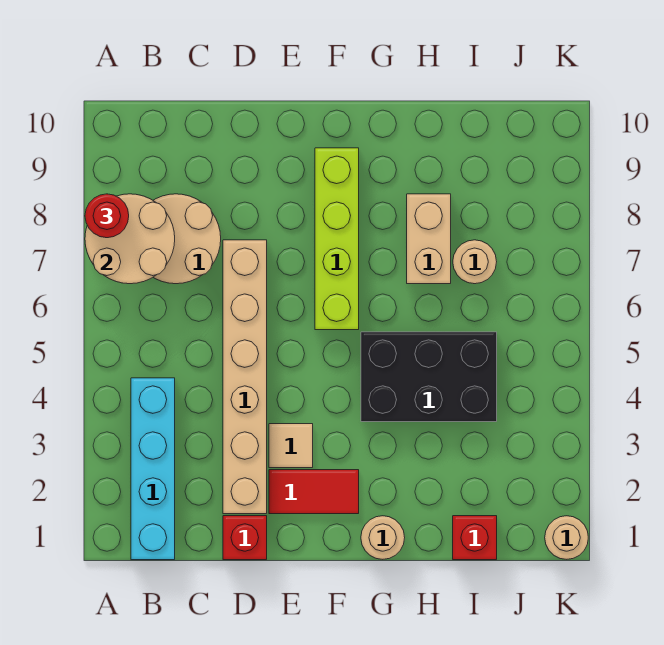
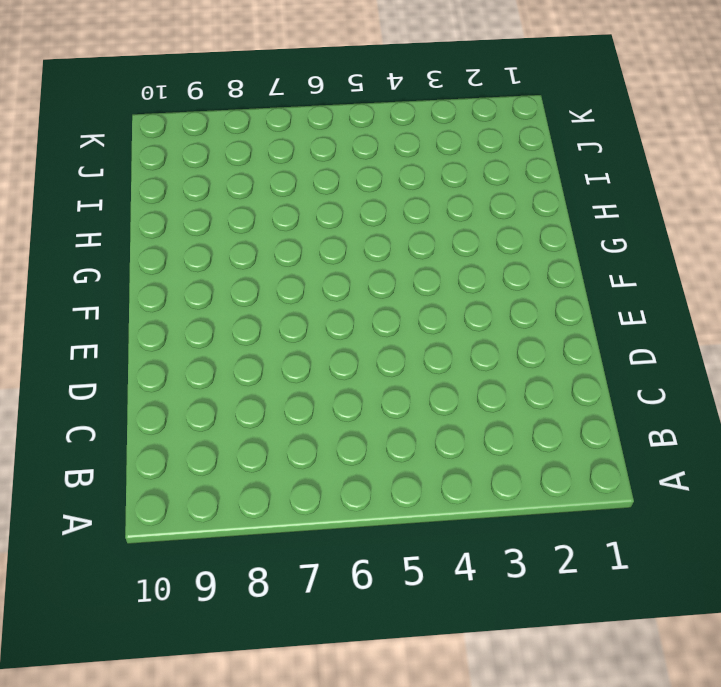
none -> cyan 1x4 brick [131,378,175,560]
none -> tan 2x2 round brick [153,194,221,284]
none -> red 1x1 brick [223,516,267,560]

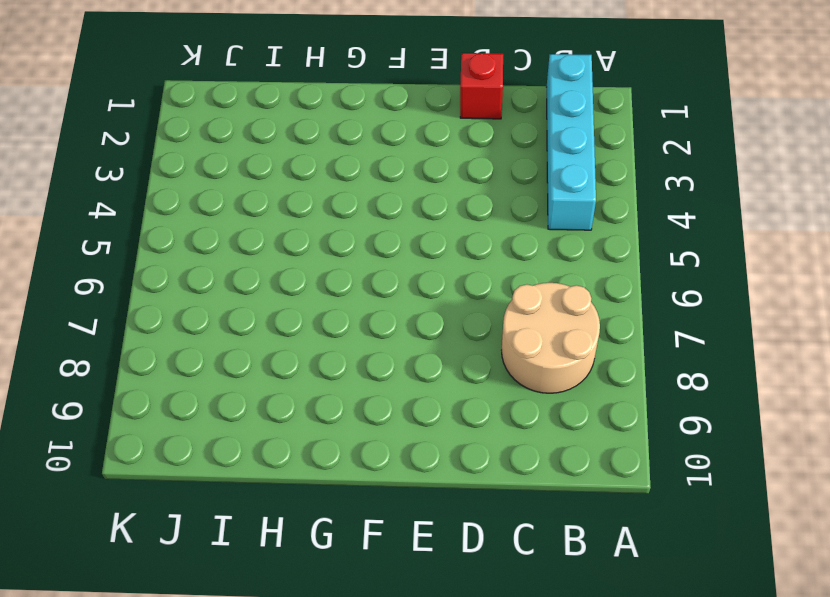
none -> tan 1x6 brick [223,240,267,514]
none -> red 1x2 tile [269,470,359,514]
none -> tan 1x1 tile [269,424,313,468]

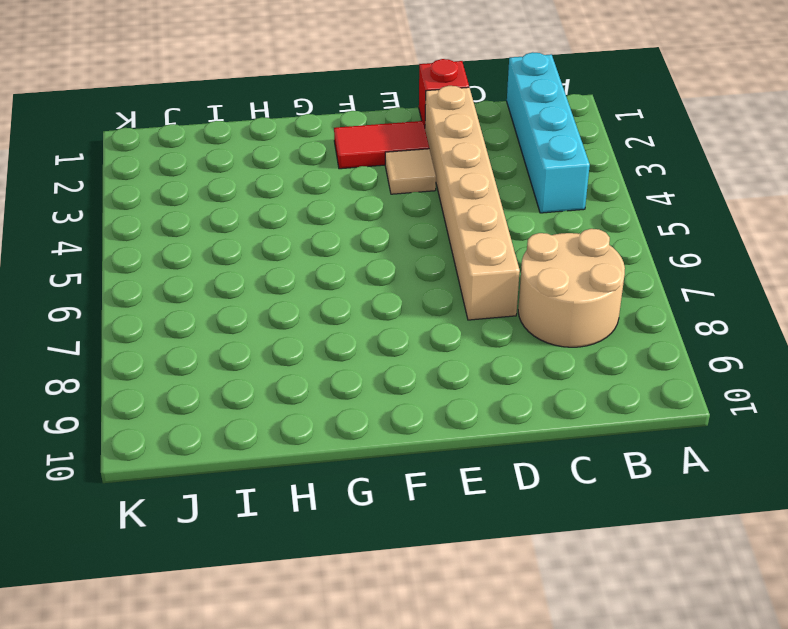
none -> lime 1x4 brick [315,148,359,330]
none -> tan 1x1 round brick [361,516,405,559]
none -> black 2x3 brick [361,332,497,422]

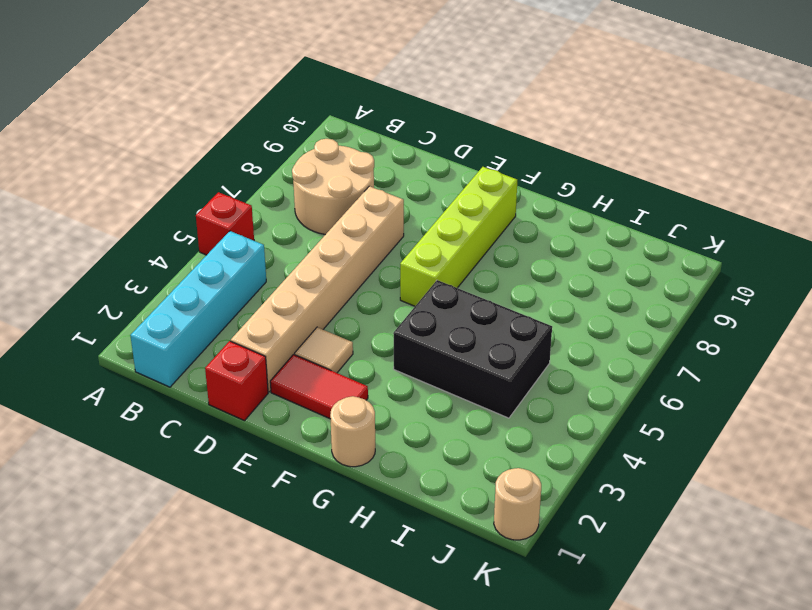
red 1x1 brick [196,192,254,255] -> red 1x1 brick moved to [453,516,497,560]
none -> tan 1x2 brick [407,194,451,284]
none -> tan 1x1 round brick [453,240,497,284]
none -> tan 2x2 round brick [85,194,175,284]

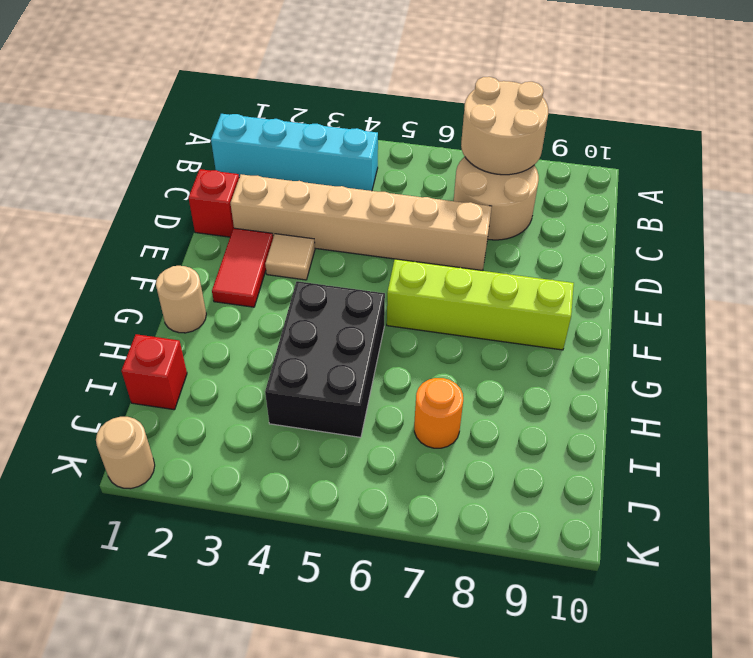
orange 1x1 round brick [414,378,463,448] -> tan 1x1 round brick [453,240,497,284]
none -> tan 1x2 brick [407,194,451,284]
none -> red 1x1 round brick [85,194,129,238]

